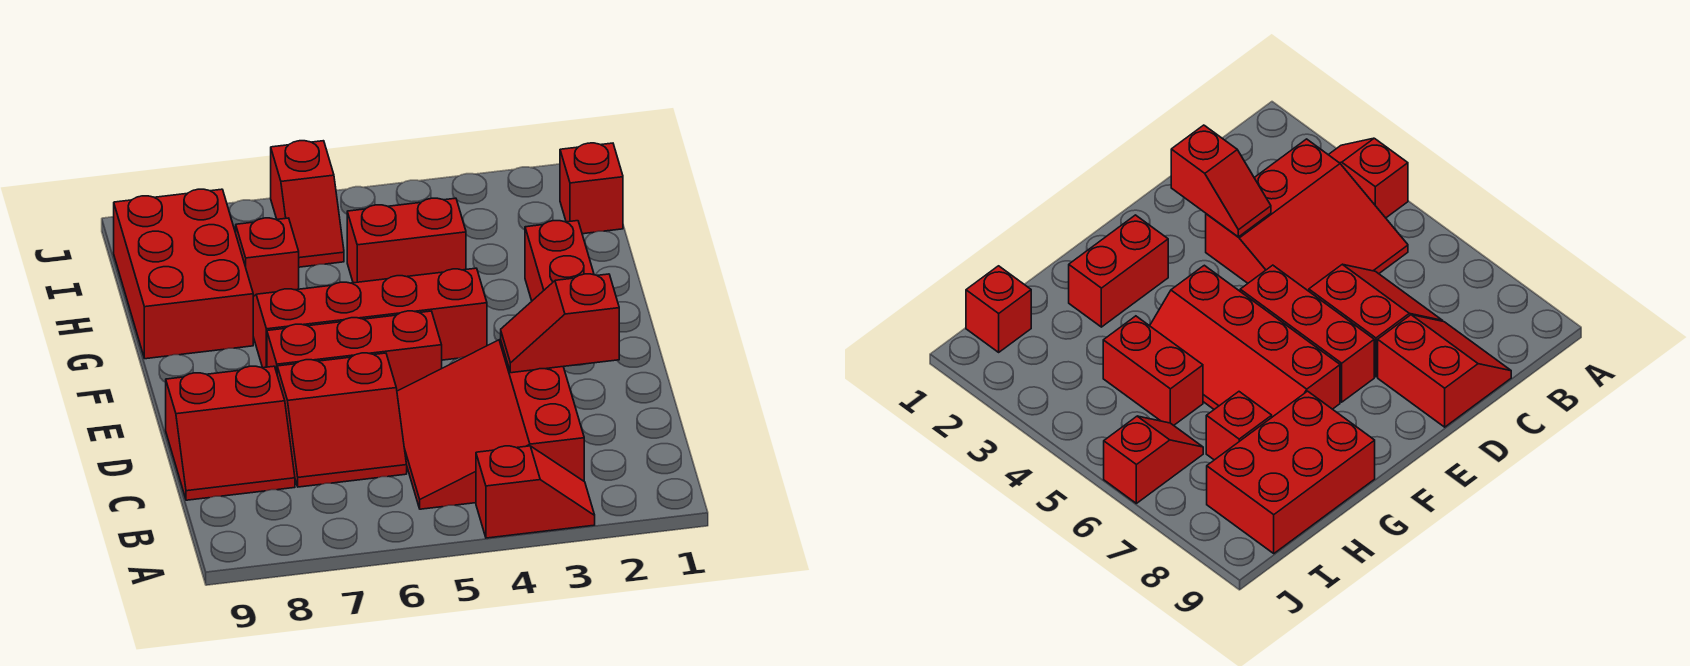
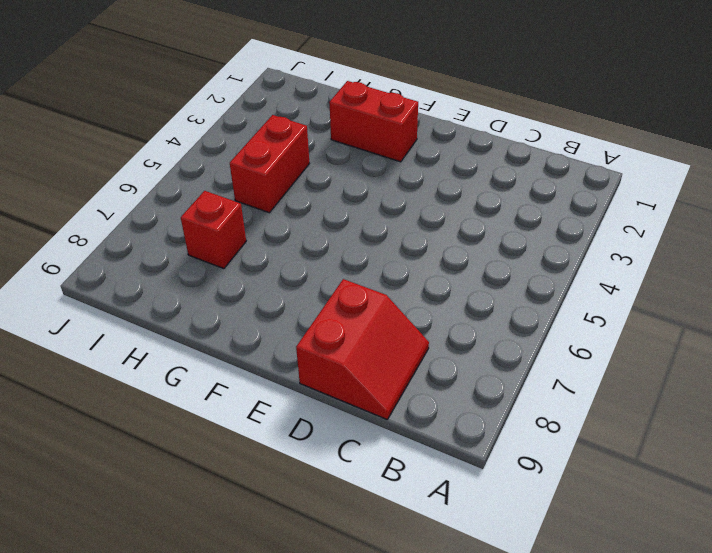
none -> red 1x2 slope [476,446,595,538]
none -> red 3x3 slope [397,340,584,509]
none -> red 2x2 slope [277,353,407,487]

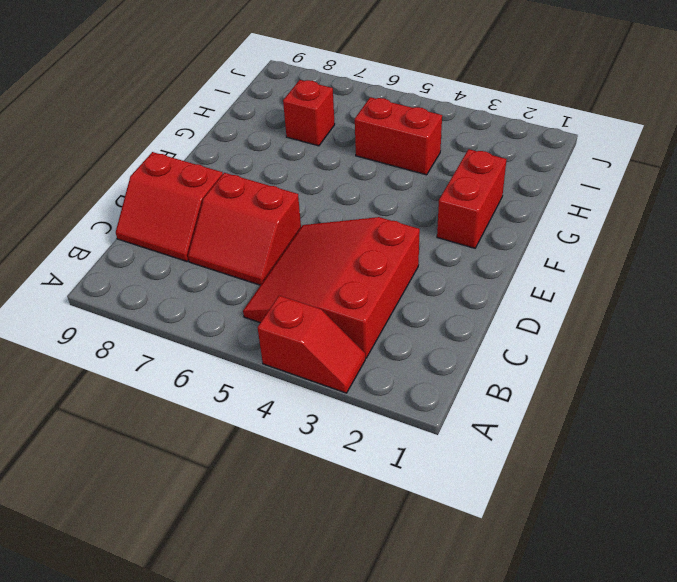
none -> red 1x3 brick [267,311,442,391]
none -> red 2x4 slope [253,268,487,368]
none -> red 2x3 brick [114,189,253,359]

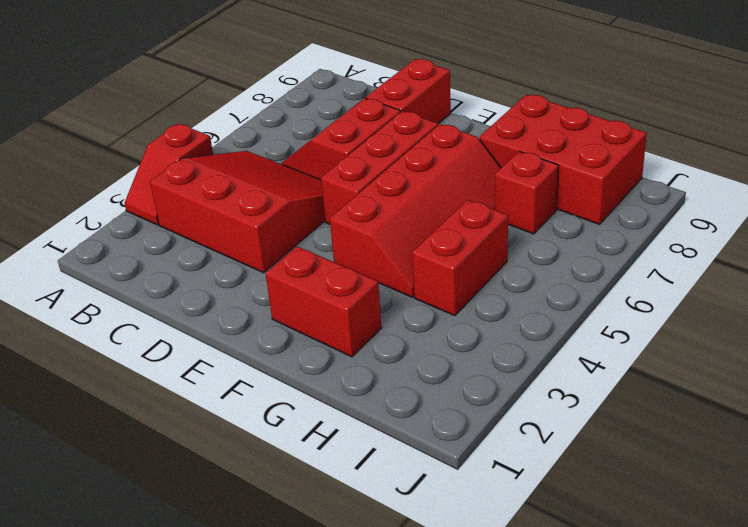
none -> red 1x1 brick [560,143,623,234]
none -> red 1x2 slope [271,141,344,267]
none -> red 1x2 slope [501,274,619,373]

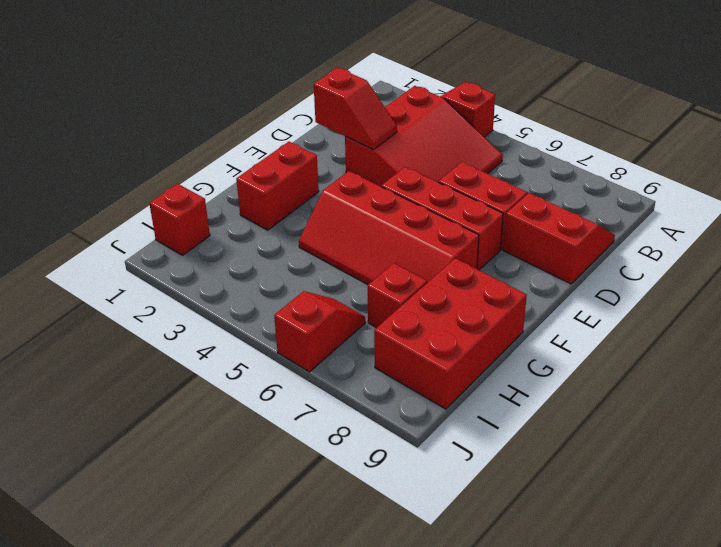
none -> red 1x2 brick [347,198,466,283]

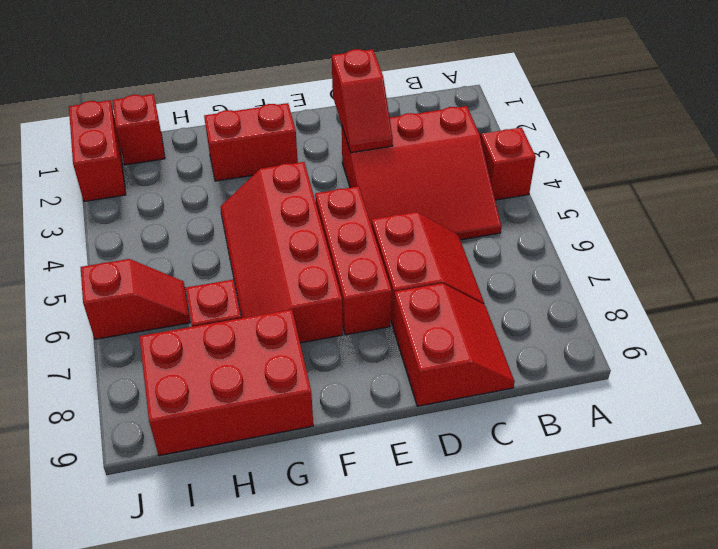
red 1x2 brick [69,100,126,201] -> red 1x2 brick moved to [347,198,466,283]

